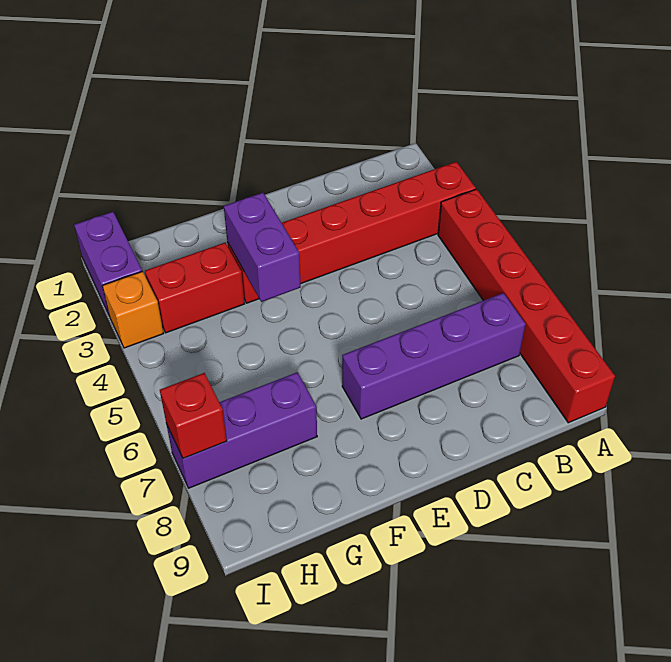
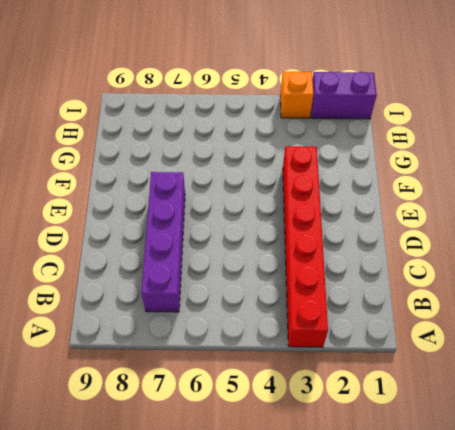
none -> red 1x6 brick [438,189,615,423]
none -> red 1x2 brick [145,243,245,333]

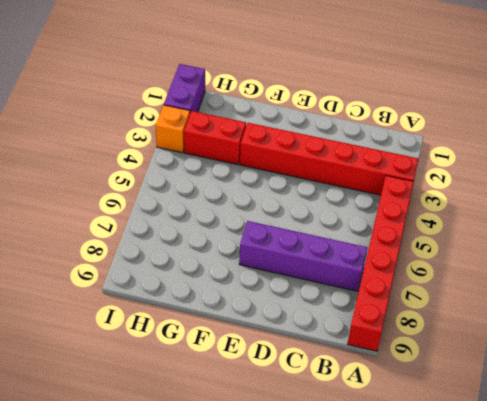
none -> purple 1x3 brick [166,372,317,488]
none -> purple 1x2 brick [224,193,301,302]

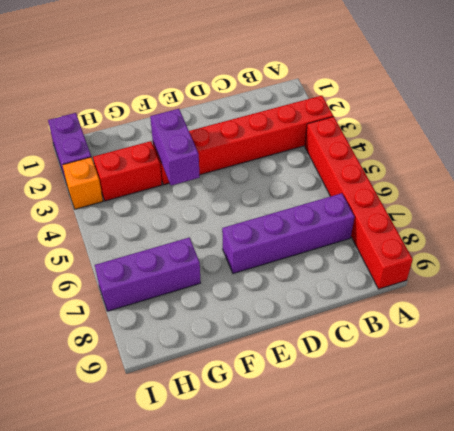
none -> red 1x1 brick [160,373,227,458]

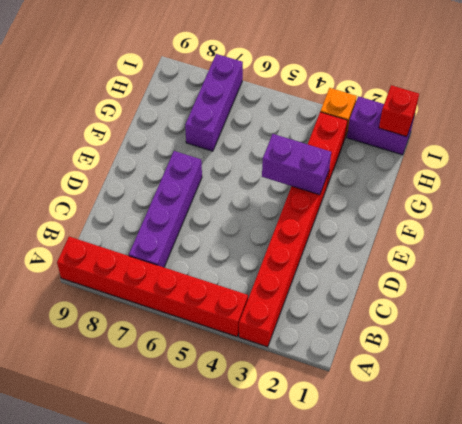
red 1x1 brick [379,85,419,137] -> red 1x1 brick moved to [160,373,227,458]

